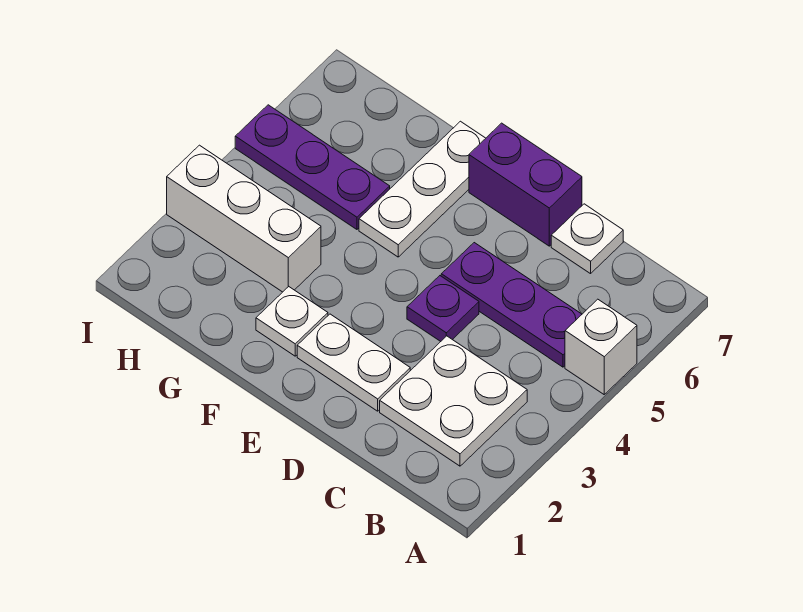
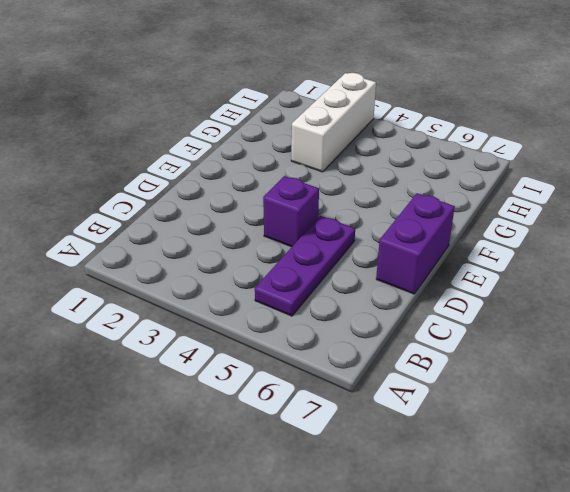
purple 1x1 brick [263,176,319,247] -> purple 1x1 plate [407,276,479,342]
none -> white 1x1 brick [565,299,637,394]
none -> white 2x2 plate [380,336,527,466]

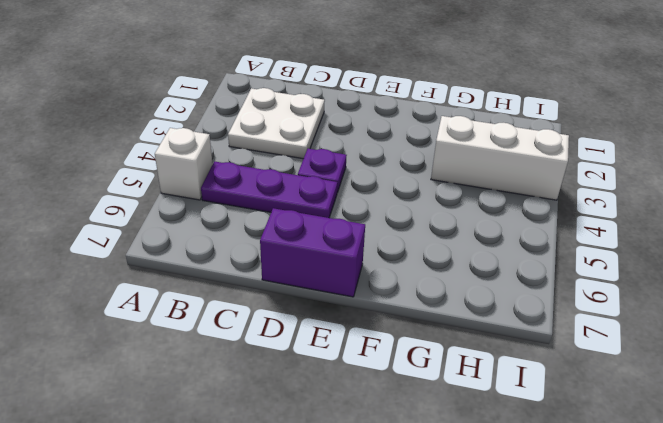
none -> white 1x1 plate [551,204,623,274]
none -> white 1x2 plate [297,314,410,411]

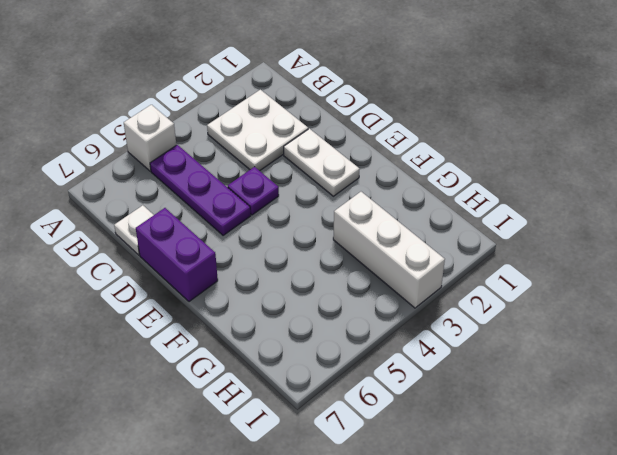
none -> white 1x1 plate [256,287,328,356]
none -> white 1x3 plate [359,121,486,257]

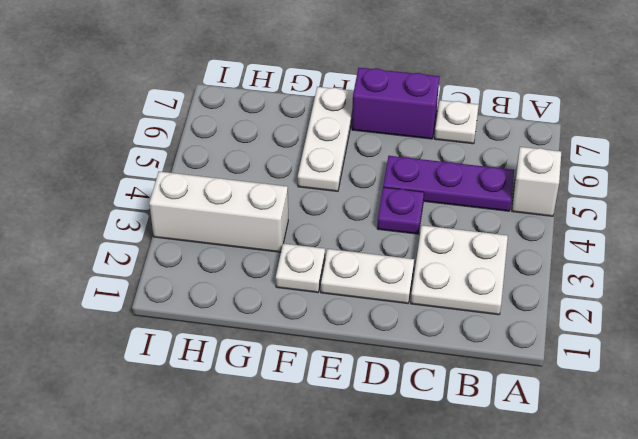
none -> purple 1x3 plate [235,105,390,229]

